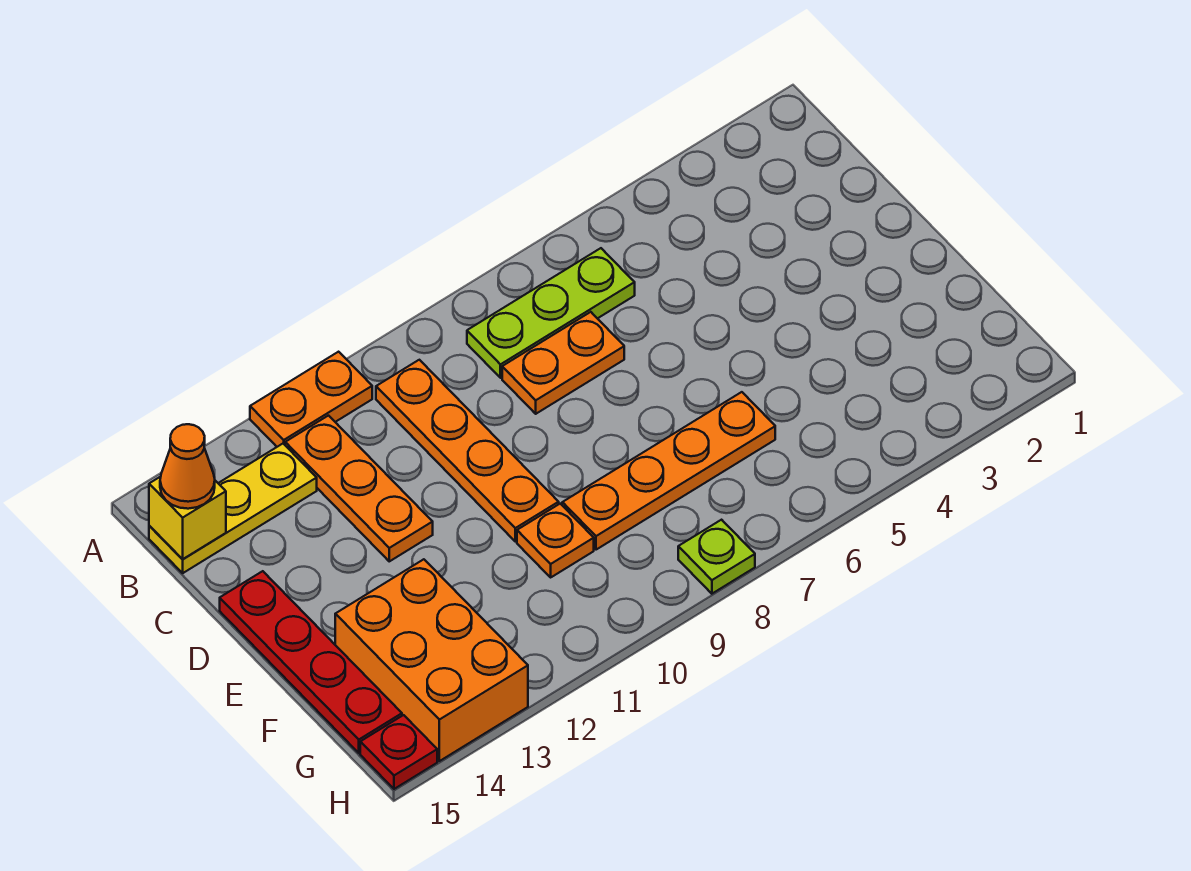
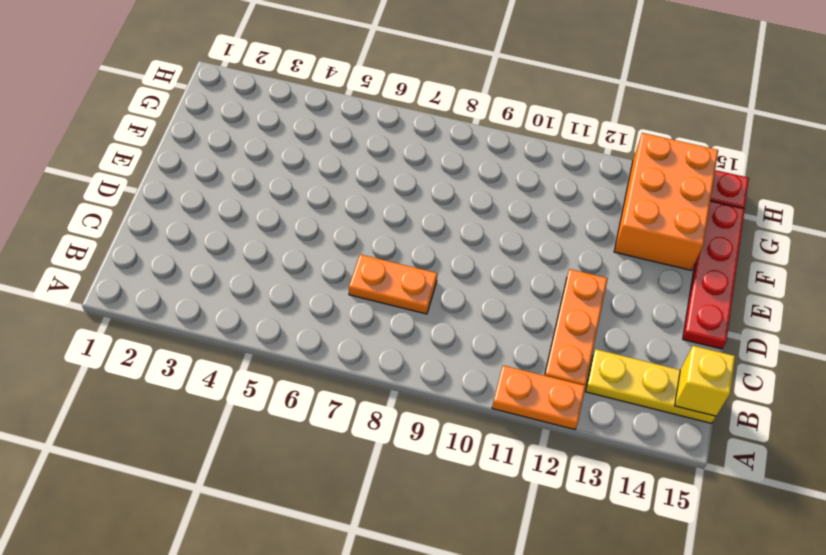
none -> lime 1x3 plate [467,248,635,378]
none -> orange 1x4 plate [376,360,559,542]
none -> orange 1x4 plate [562,392,775,550]

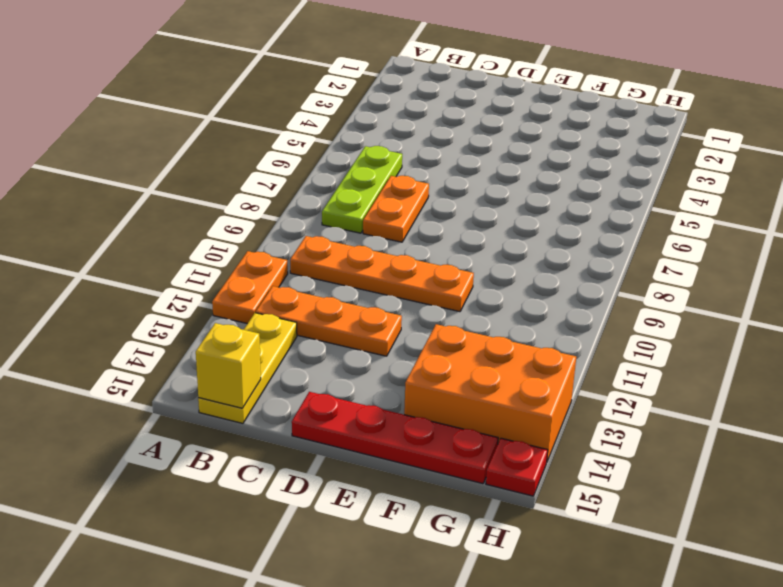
none -> orange 1x4 plate [562,392,775,550]
none -> orange 1x1 plate [517,504,594,577]
none -> lime 1x1 plate [678,520,755,594]

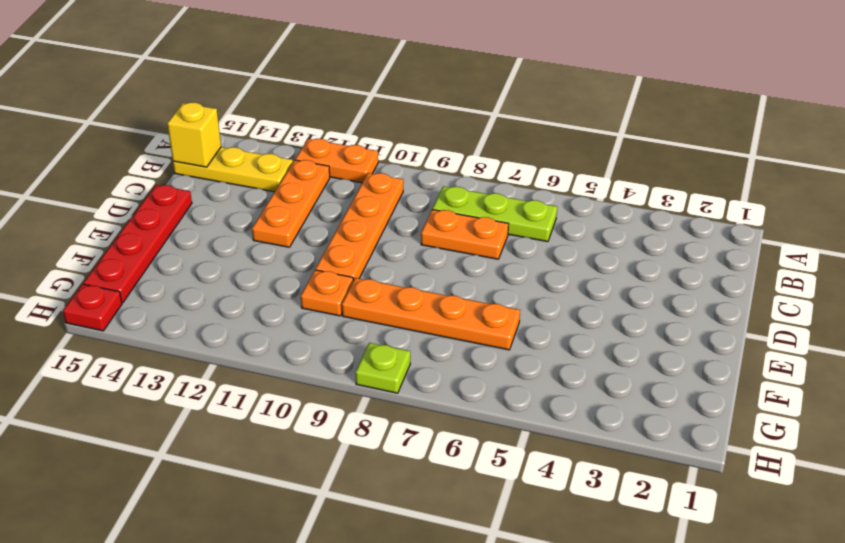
none -> orange 2x3 brick [335,559,528,761]
none -> orange 1x1 cone [160,424,215,509]

